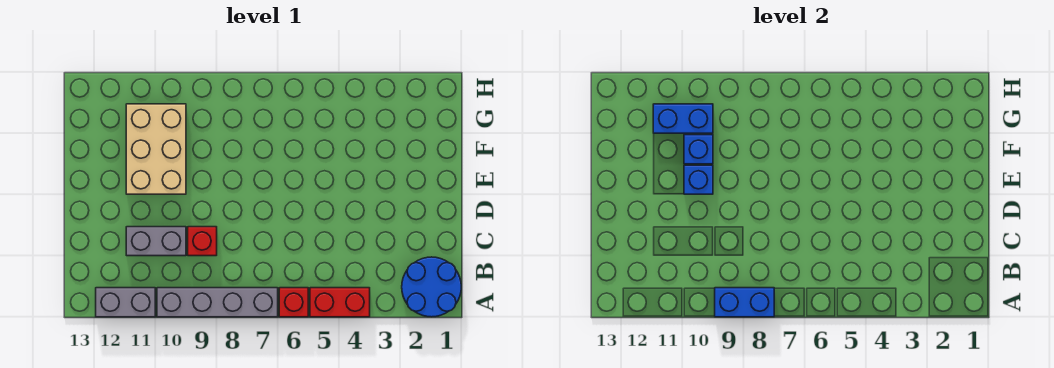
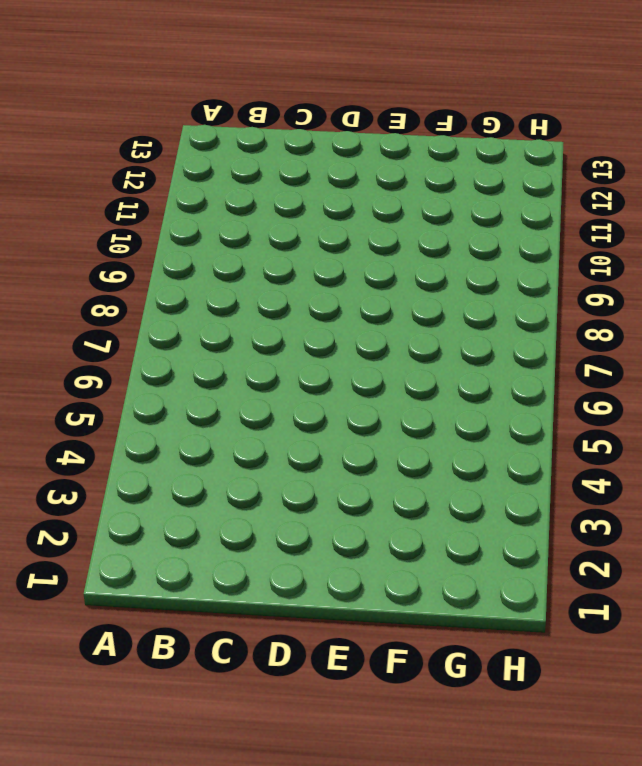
none -> blue 2x2 round brick [402,257,461,317]
none -> red 1x2 brick [310,288,370,317]
none -> red 1x1 brick [279,288,308,317]

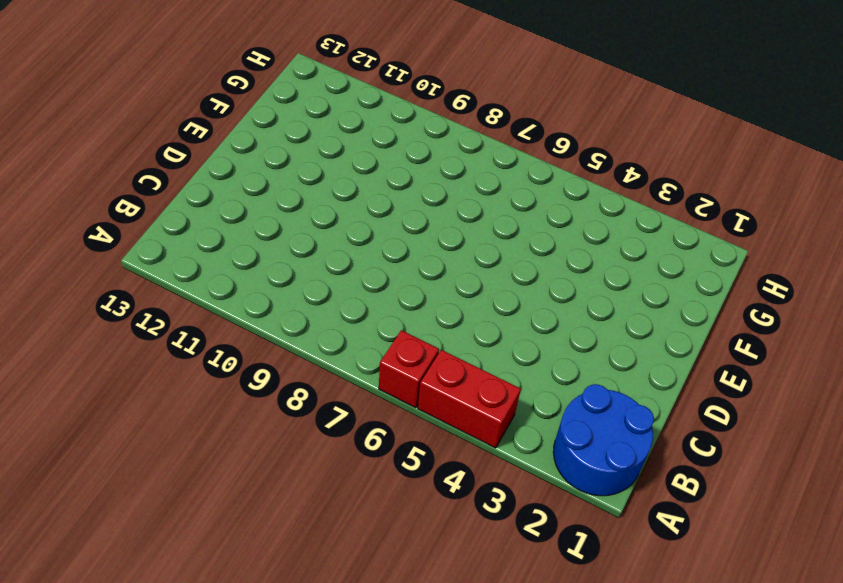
none -> grey 1x4 brick [157,288,278,317]
none -> grey 1x2 brick [96,288,155,317]
none -> red 1x1 brick [188,227,217,256]

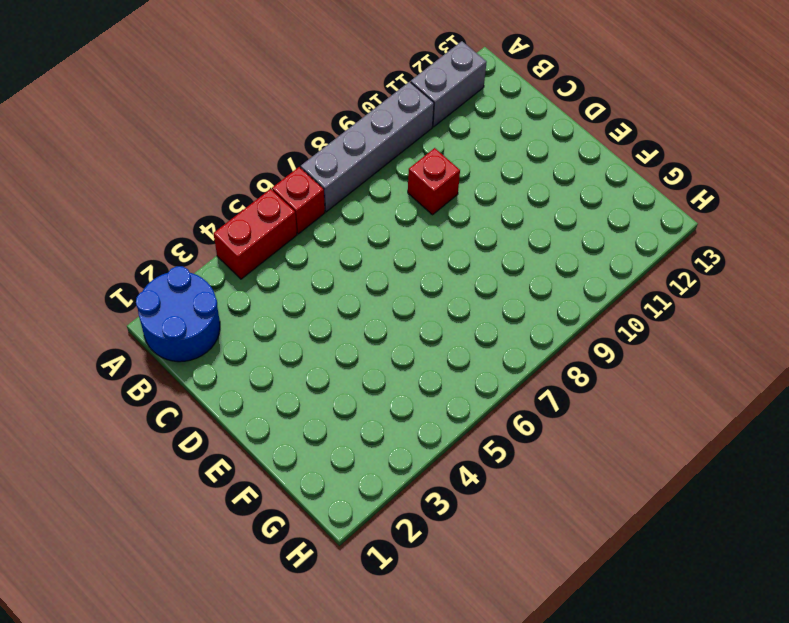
none -> grey 1x2 brick [126,227,186,256]
none -> tan 2x3 brick [126,104,186,194]
none -> blue 1x2 brick [715,288,774,317]

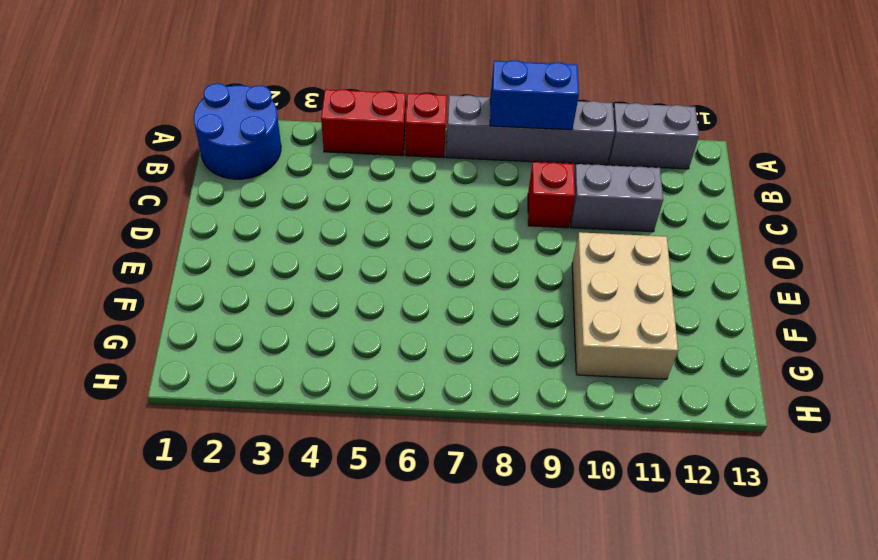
none -> blue 1x1 brick [684,165,713,194]
none -> blue 1x1 brick [684,135,713,164]
none -> blue 1x2 brick [653,104,713,133]

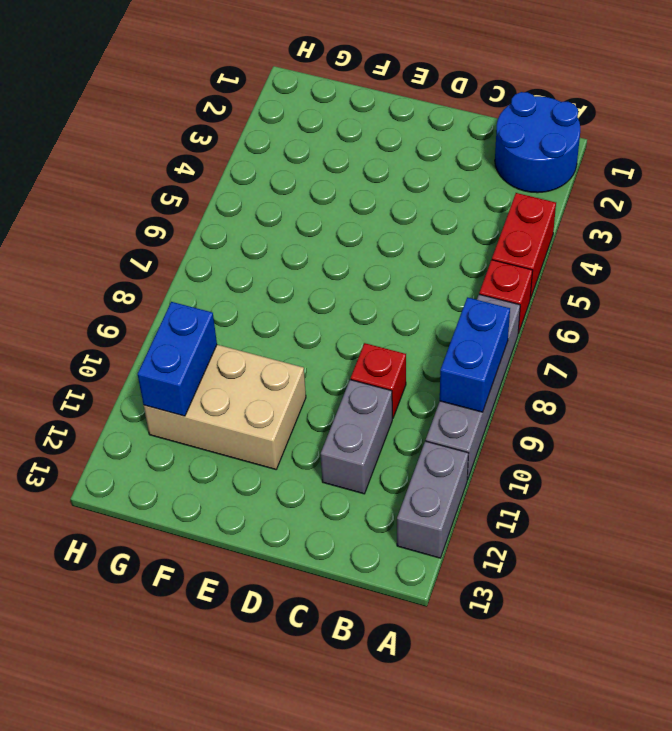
none -> blue 1x1 brick [684,165,713,194]
none -> blue 1x1 brick [684,135,713,164]

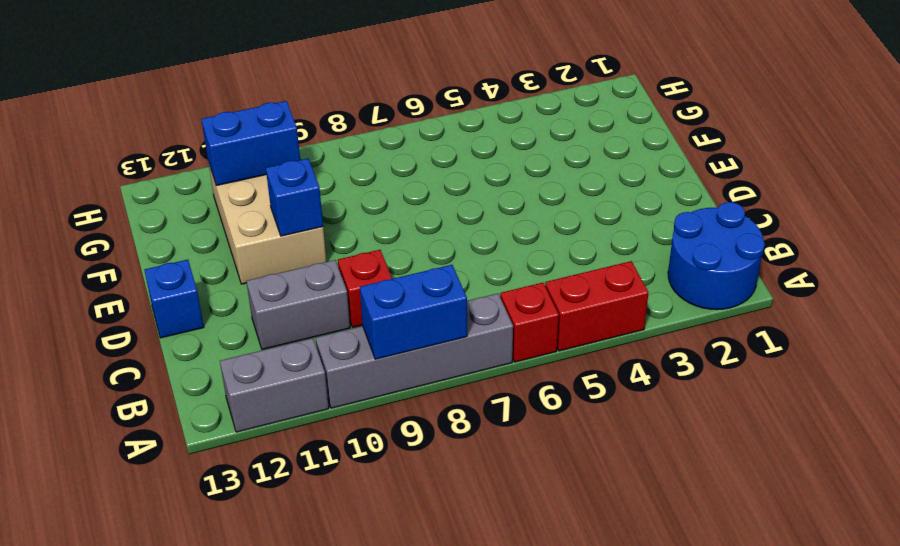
blue 1x1 brick [144,260,204,338] -> blue 1x1 brick moved to [684,135,713,164]

